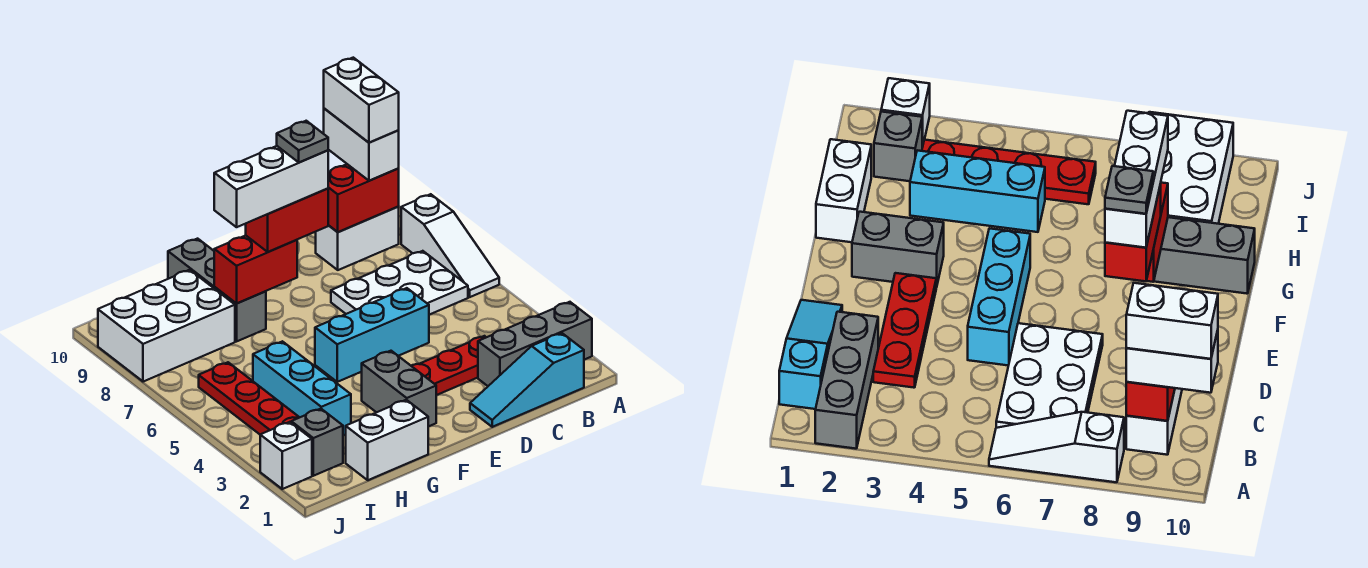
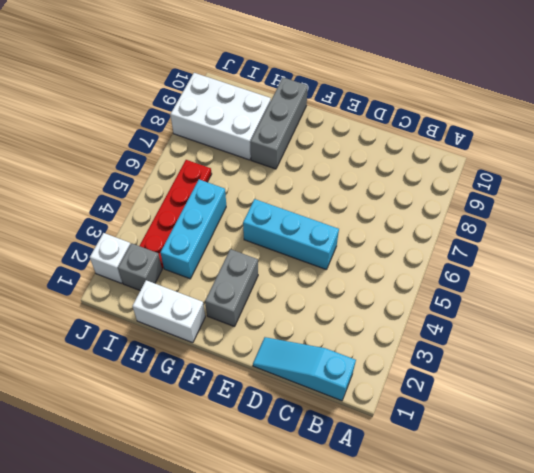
none -> grey 1x3 brick [478,302,592,386]
none -> white 1x3 slope [401,194,499,297]
none -> white 2x3 plate [331,251,468,315]

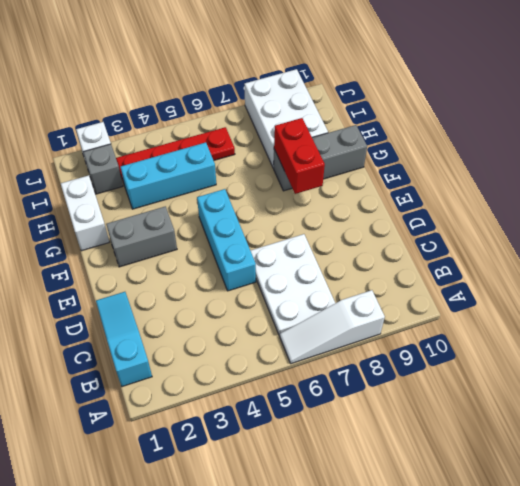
none -> grey 1x3 brick [478,302,592,386]
none -> white 1x2 brick [316,207,399,270]
none -> red 1x3 plate [411,336,486,395]

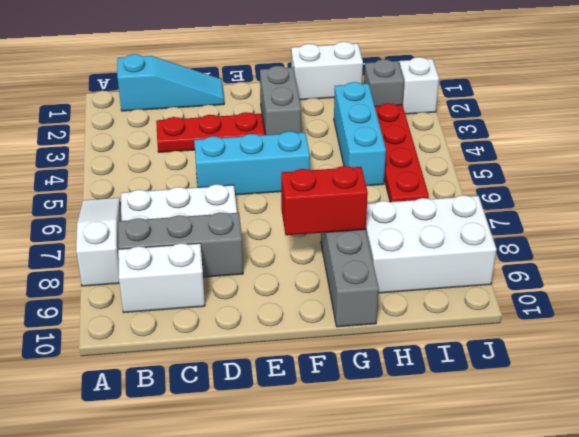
grey 1x3 brick [118,212,243,277] -> grey 1x3 brick moved to [478,302,592,386]
none -> red 1x2 brick [328,164,399,232]
none -> white 1x2 brick [324,109,399,181]
none -> red 1x2 brick [246,189,328,252]

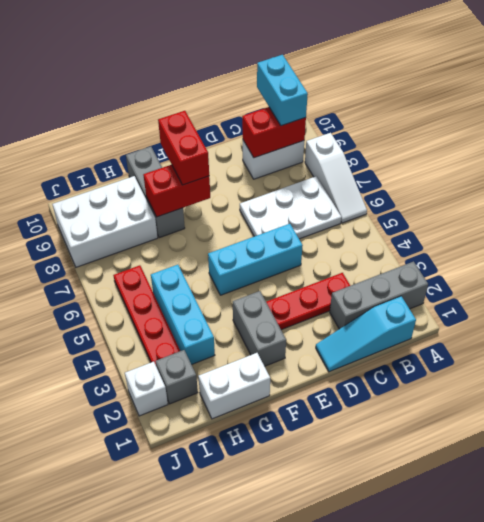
cyan 1x2 brick [257,55,308,126] -> white 1x2 brick [324,109,399,181]
red 1x2 brick [158,111,209,185] -> red 1x2 brick turned to [246,189,328,252]
none -> white 1x2 brick [324,58,399,143]
none -> white 1x3 brick [214,146,328,227]
none -> grey 1x1 plate [277,121,328,162]

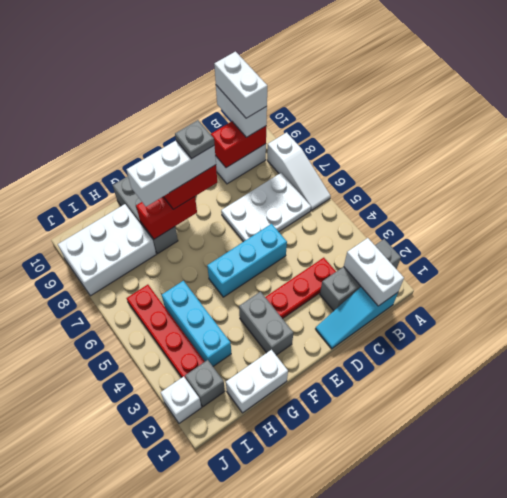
white 1x2 brick [344,238,404,306] -> none

